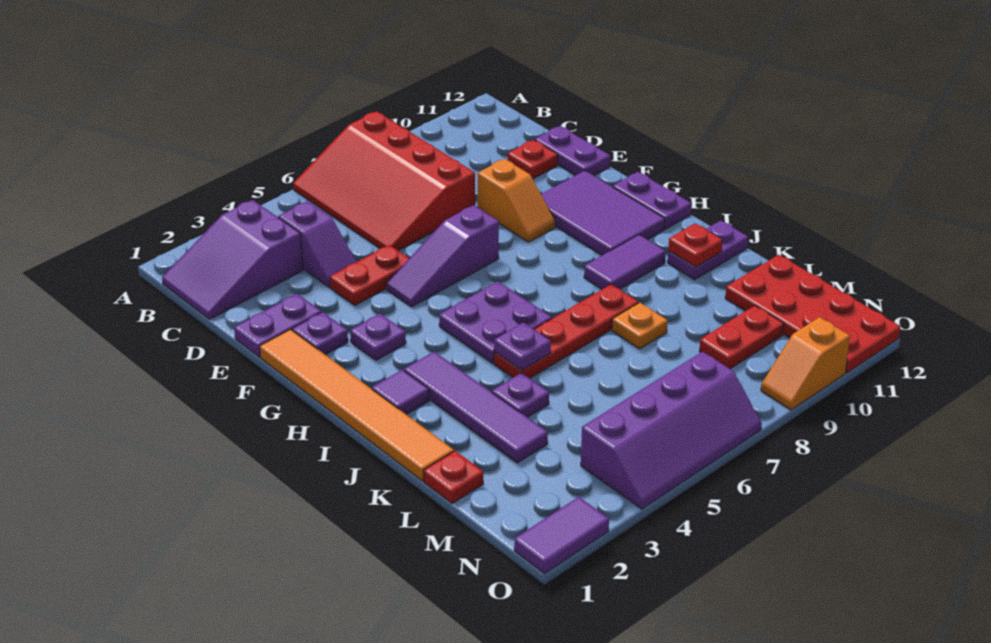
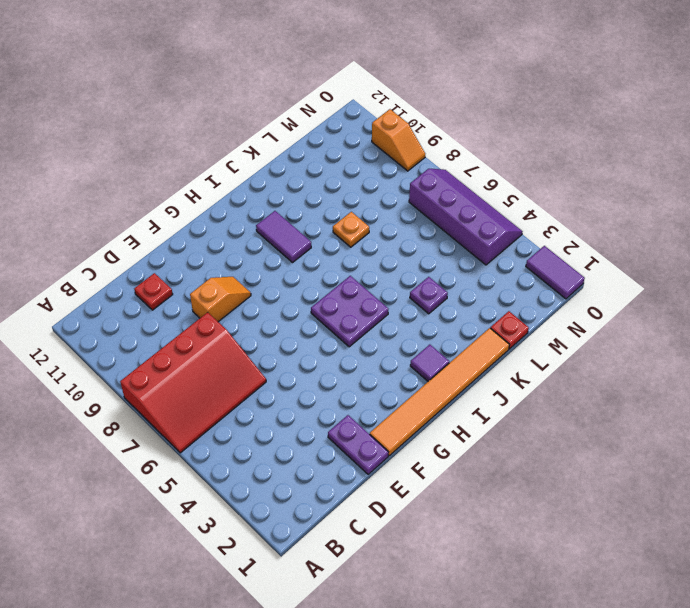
none -> purple 2x3 slope [162,200,303,319]
none -> purple 1x2 slope [278,201,356,287]
none -> purple 1x2 plate [535,126,610,176]
none -> red 1x2 plate [330,245,409,305]

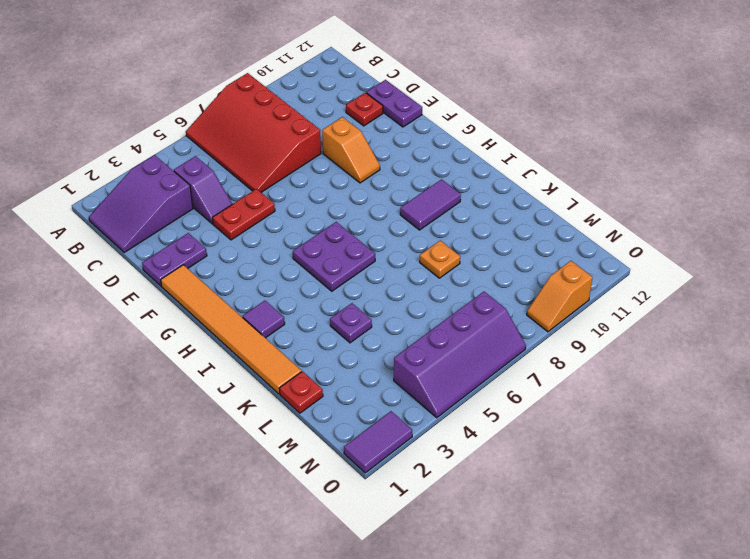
none -> purple 1x1 plate [292,312,348,355]
none -> purple 1x3 slope [386,205,499,307]
none -> purple 2x3 tile [541,171,665,255]
none -> purple 1x1 plate [350,314,406,360]

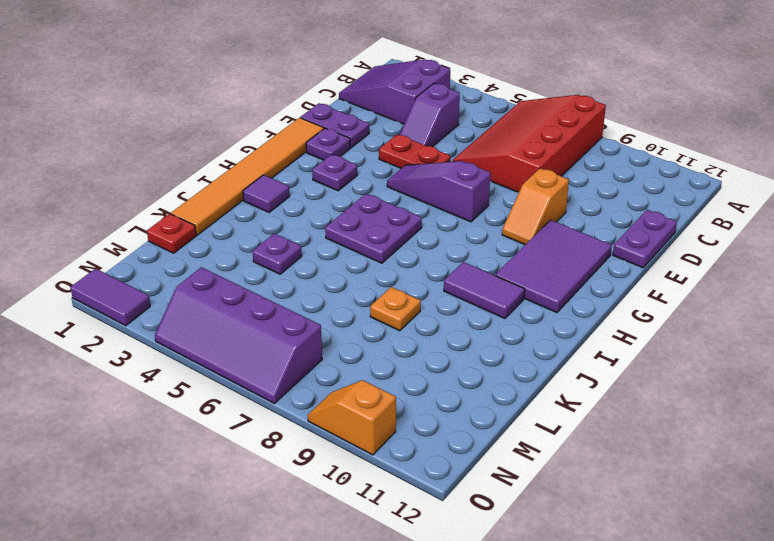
none -> red 1x1 plate [508,140,558,179]
none -> purple 1x2 plate [613,172,691,229]
none -> purple 1x4 tile [404,352,548,463]
none -> red 1x4 plate [494,284,638,378]

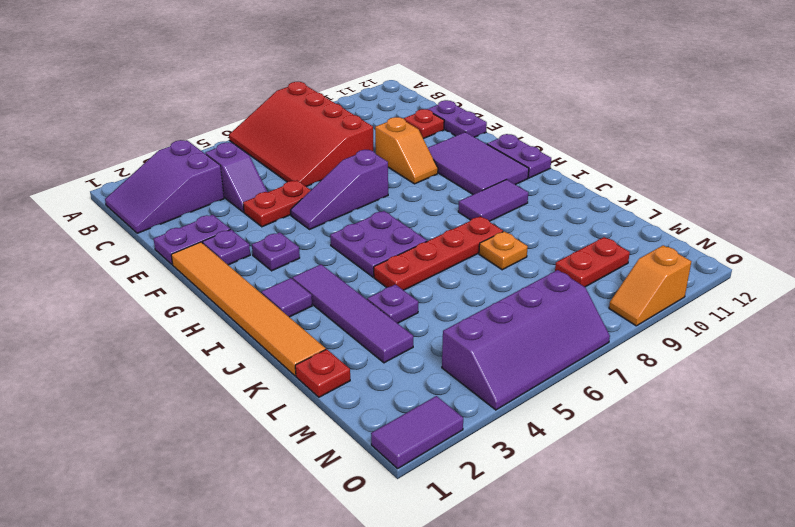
none -> purple 1x2 plate [668,221,748,279]
none -> red 2x4 plate [725,255,900,373]
none -> purple 1x1 plate [494,323,551,370]
none -> red 1x1 plate [668,224,722,267]

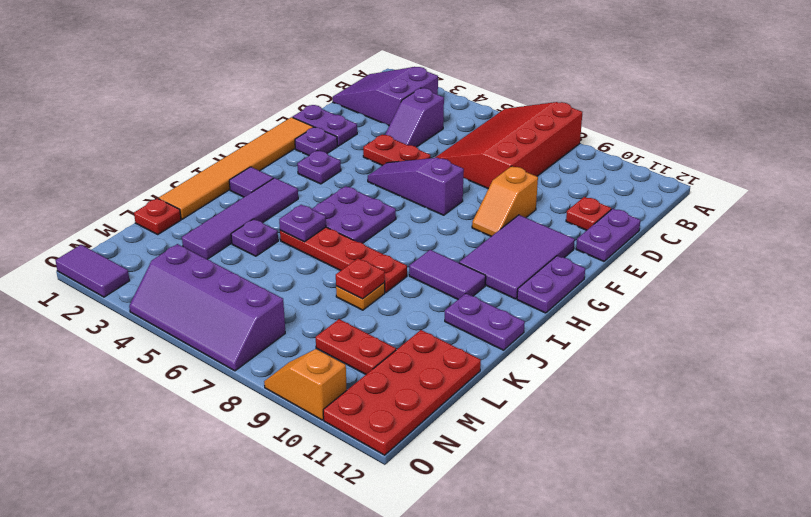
red 1x1 plate [336,258,385,299] -> red 1x1 plate moved to [668,224,722,267]

